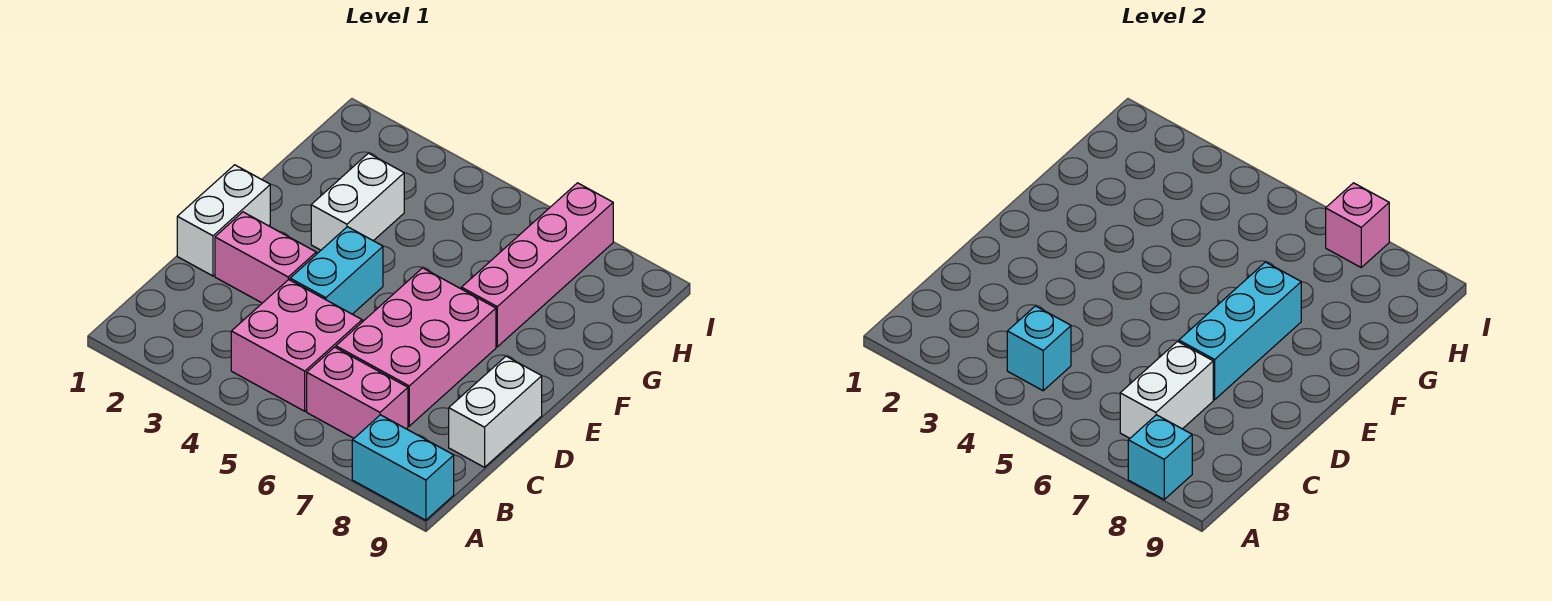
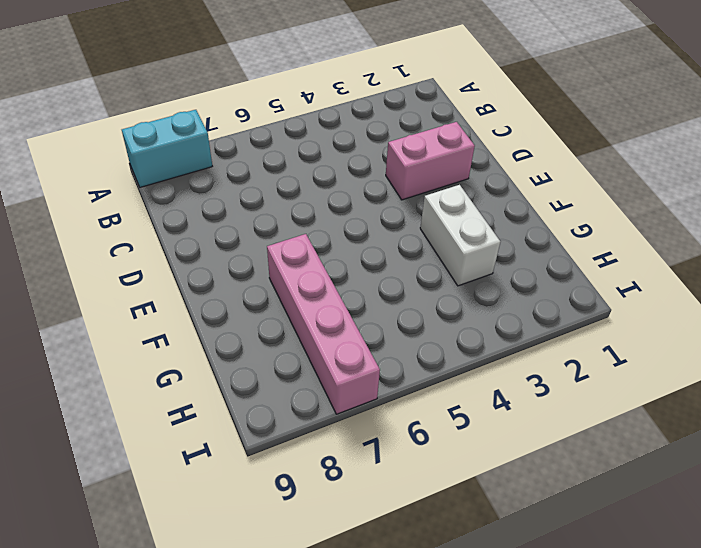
none -> pink 2x2 brick [231,280,362,411]
none -> pink 1x2 brick [307,347,408,438]
none -> pink 2x3 brick [336,268,496,426]

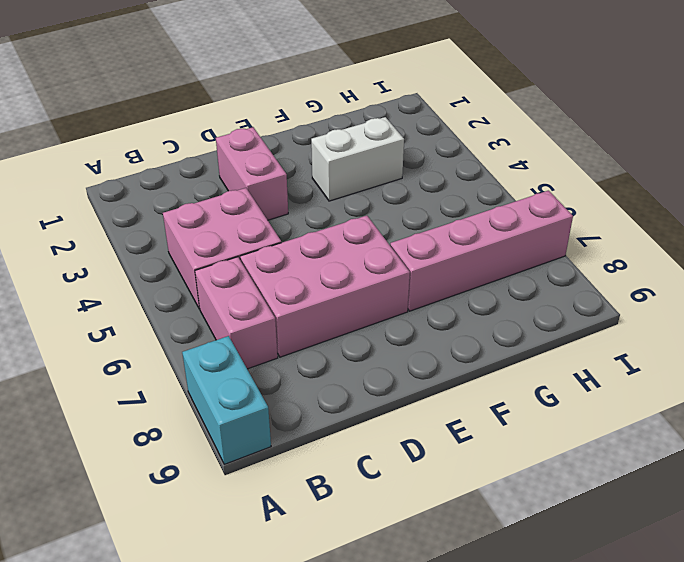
none -> white 1x2 brick [449,356,542,467]
none -> white 1x2 brick [177,165,270,276]
none -> cyan 1x2 brick [290,227,383,314]

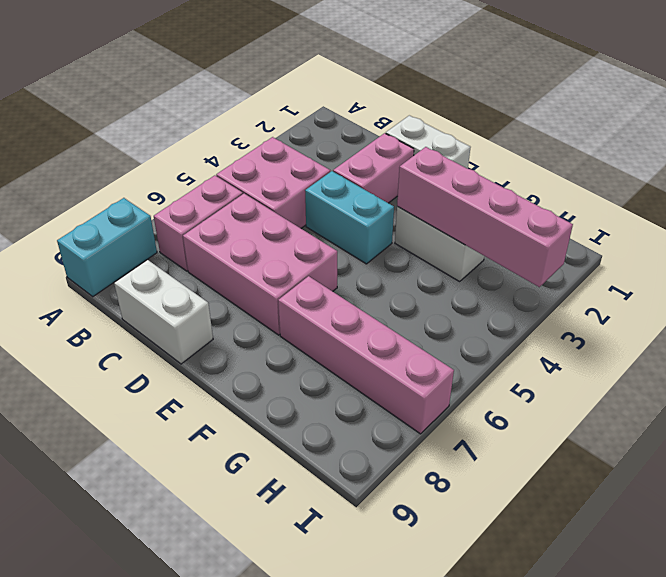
pink 1x4 brick [397,147,573,287] -> none
none -> cyan 1x1 brick [1128,415,1192,499]
none -> cyan 1x1 brick [1007,306,1071,391]
none -> white 1x2 brick [1120,341,1213,438]

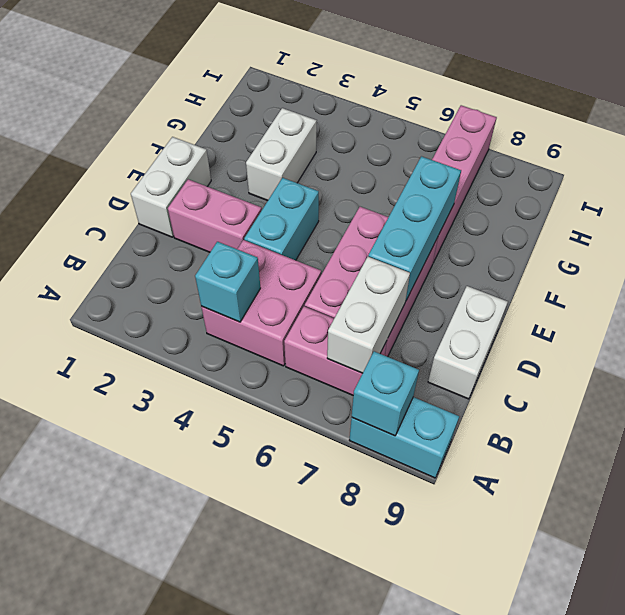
none -> pink 1x1 brick [1326,183,1389,267]

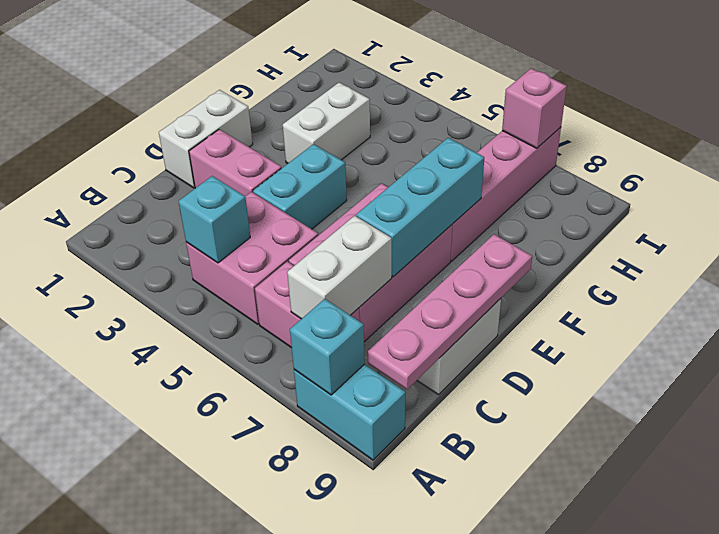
pink 1x4 plate [368,234,532,389] -> none

